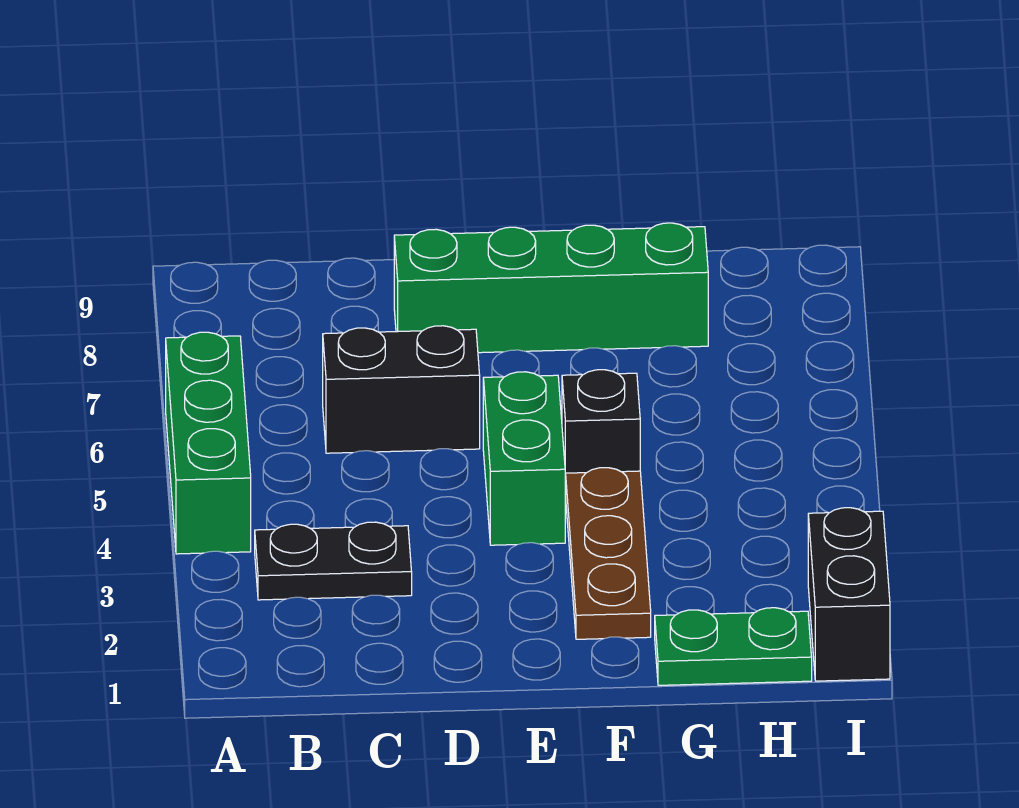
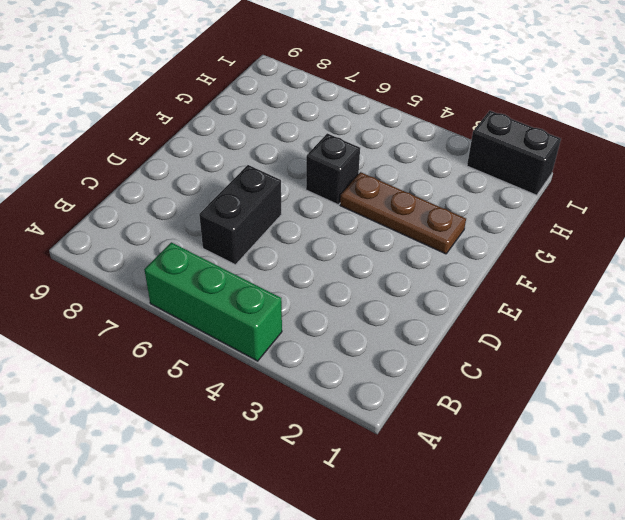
none -> black 1x2 plate [255,522,412,600]
none -> green 1x4 brick [394,223,708,353]

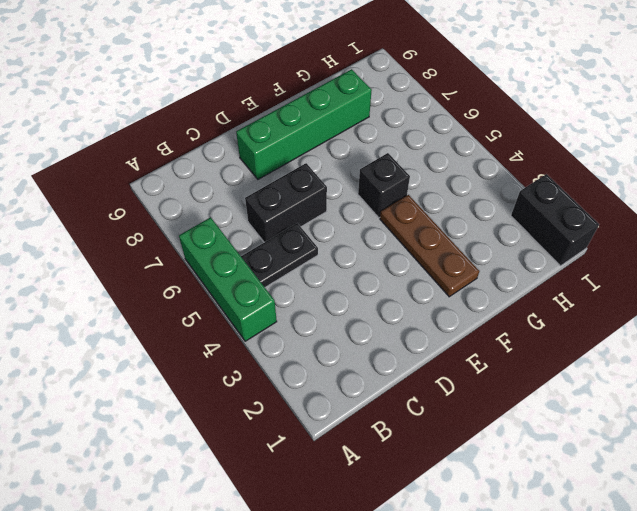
black 1x2 plate [241,223,318,287] -> black 1x2 plate moved to [255,522,412,600]
none -> green 1x2 brick [483,372,565,545]
none -> green 1x2 plate [655,608,812,685]

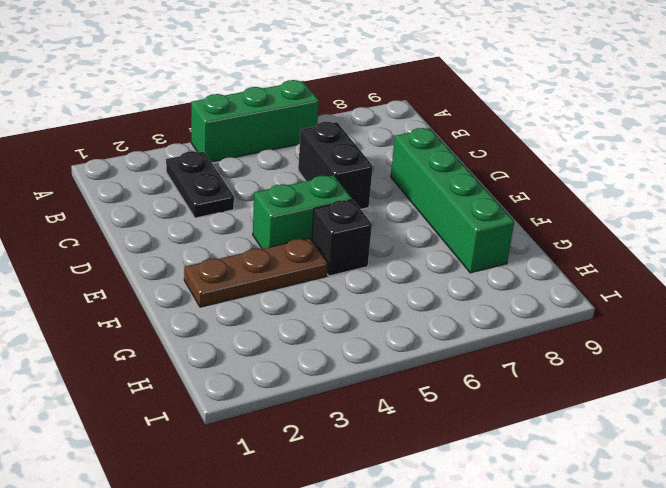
none -> green 1x2 plate [655,608,812,685]
none -> black 1x2 brick [808,508,890,681]

